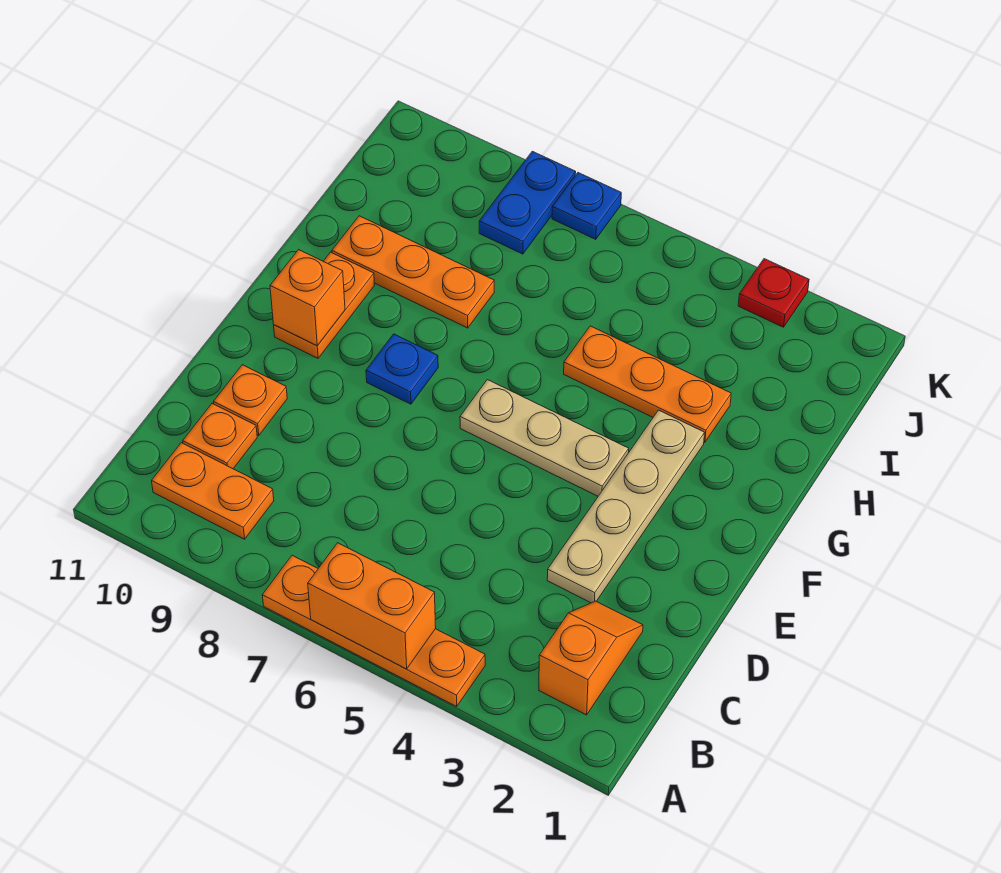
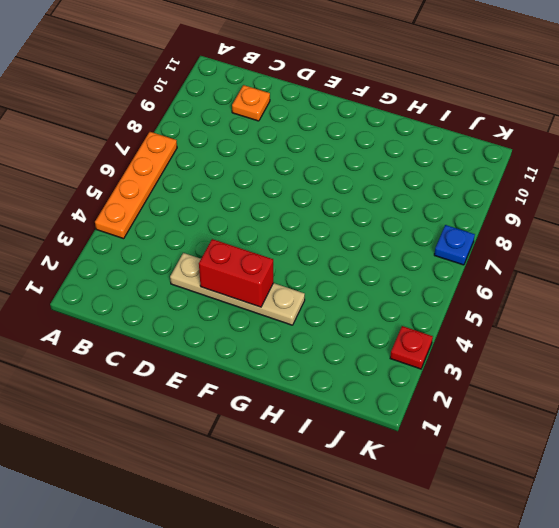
red 1x2 brick [199,239,273,307] -> none
none -> orange 1x2 slope [539,601,643,715]
none -> orange 1x2 plate [152,443,274,539]
none -> orange 1x1 plate [214,365,287,435]

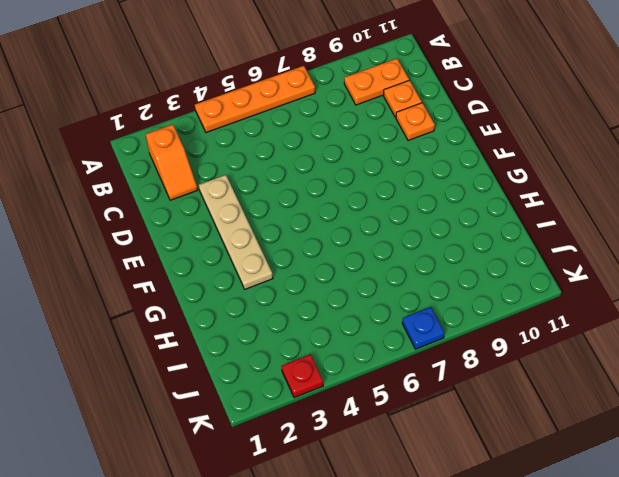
none -> tan 1x3 plate [460,380,629,496]
none -> blue 1x1 plate [366,334,438,404]
none -> orange 1x2 plate [274,252,375,358]

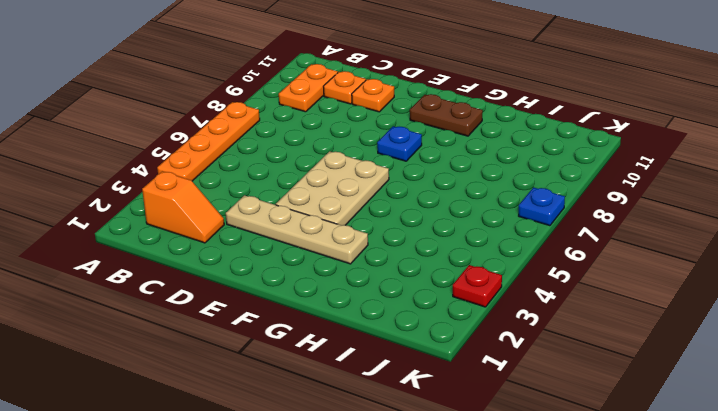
tan 2x3 plate [276,151,389,225] -> tan 1x3 plate [460,380,629,496]
brown 1x2 plate [410,94,483,136] -> orange 1x2 plate [274,252,375,358]
none -> orange 1x3 plate [564,326,731,442]
none -> orange 1x3 plate [332,216,494,328]
none -> blue 1x2 plate [479,151,576,254]

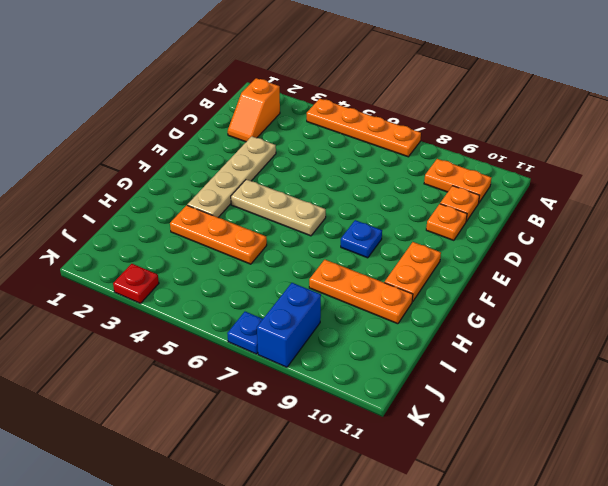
blue 1x2 brick [257,283,321,367] -> blue 1x2 plate [479,151,576,254]
none -> orange 1x2 brick [308,543,436,669]
none -> orange 1x1 brick [270,250,345,346]

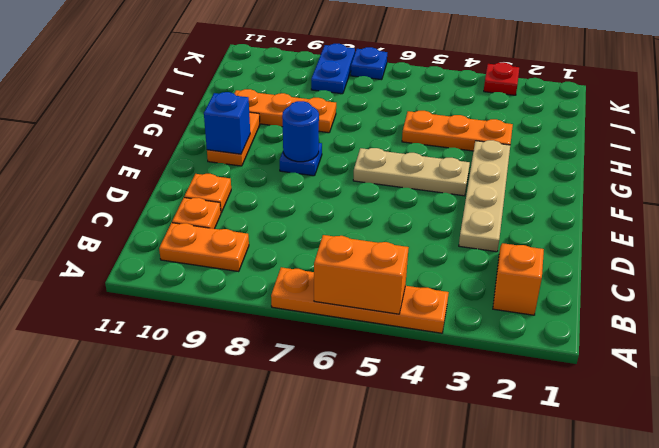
blue 1x1 round brick [282,101,319,162] -> none
blue 1x1 brick [204,92,250,154] -> orange 1x1 brick [270,250,345,346]

